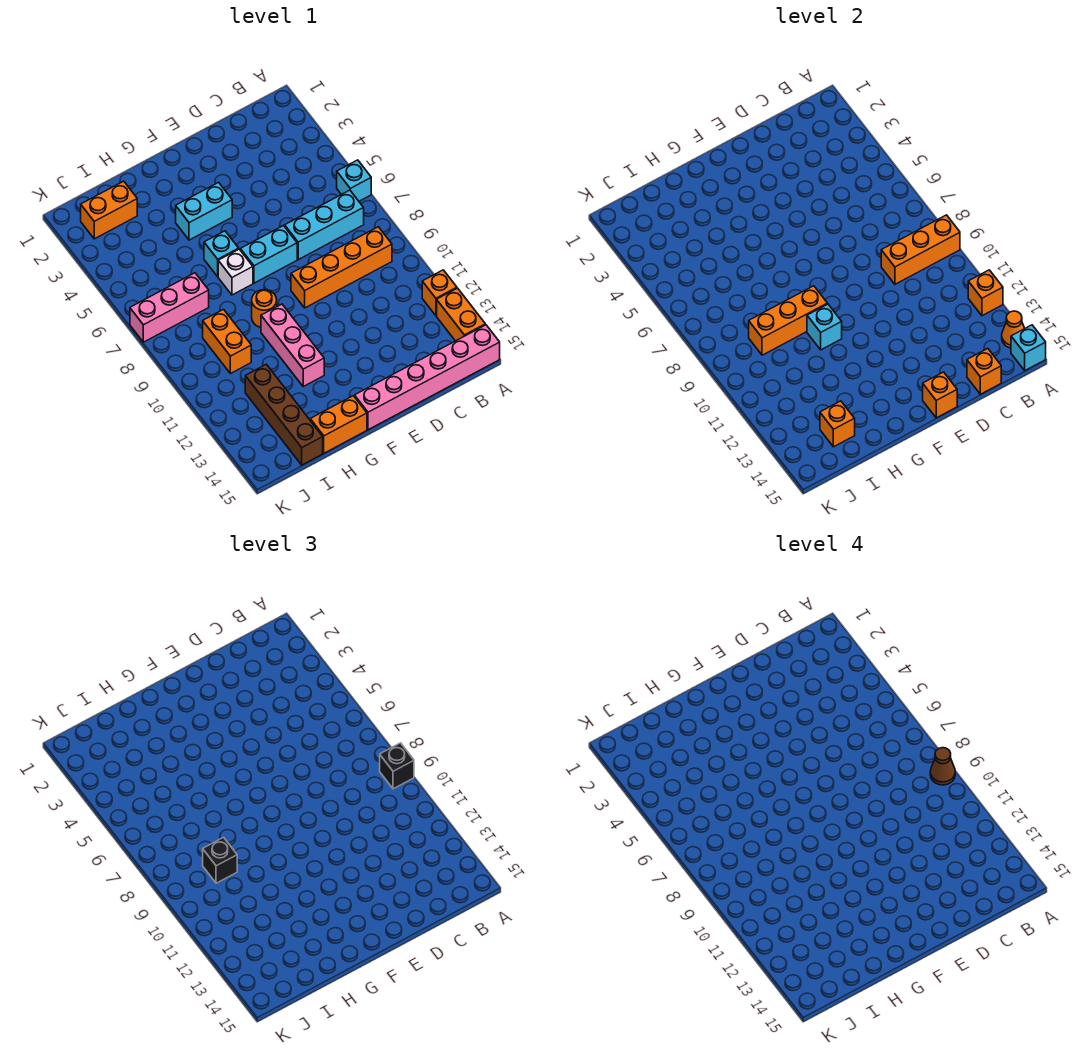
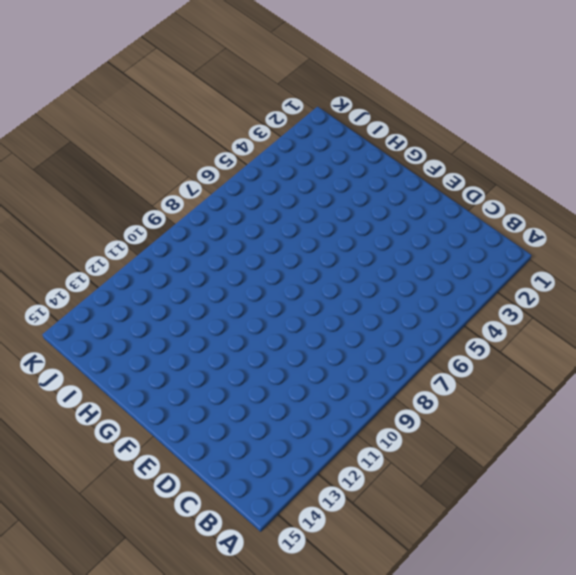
none -> cyan 1x1 brick [337,160,371,201]
none -> orange 1x1 brick [422,270,457,316]
none -> orange 1x2 brick [437,288,485,341]

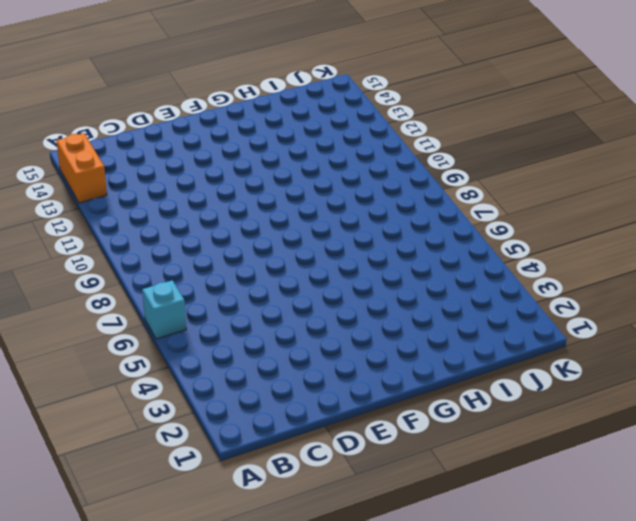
none -> orange 1x1 brick [422,270,457,316]
none -> pink 1x6 brick [354,325,500,430]
none -> cyan 1x3 brick [285,190,364,260]

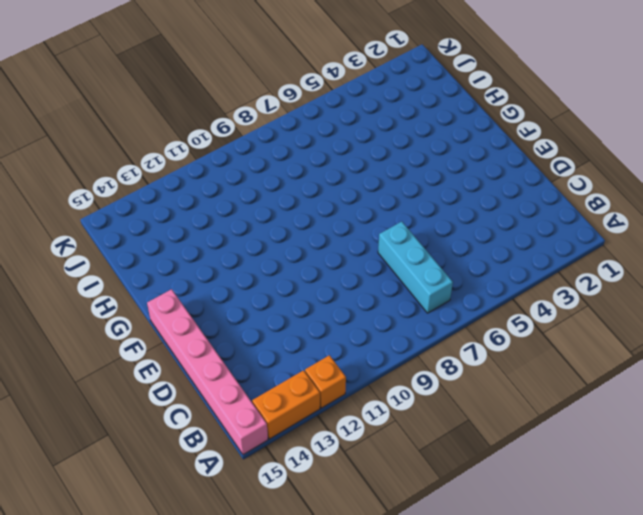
none -> cyan 1x1 brick [337,160,371,201]
none -> orange 1x4 brick [291,227,392,308]
none -> cyan 1x2 brick [240,226,297,283]

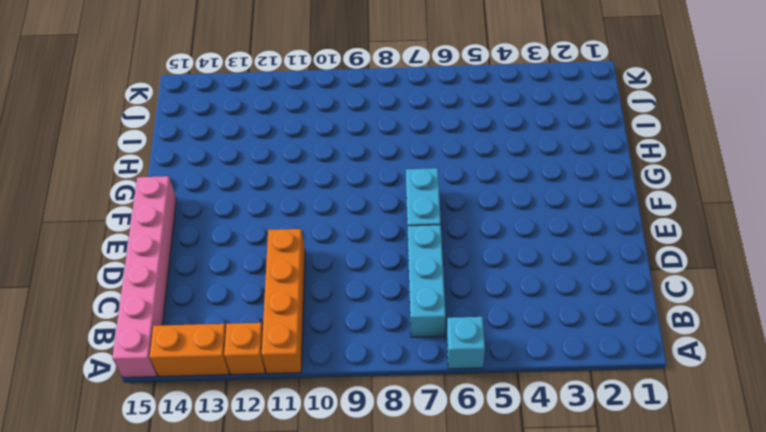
orange 1x4 brick [262,229,305,374] -> orange 1x4 brick moved to [291,227,392,308]
none -> cyan 1x2 brick [176,182,232,240]
none -> cyan 1x1 brick [204,231,239,276]
none -> white 1x1 brick [218,249,253,295]

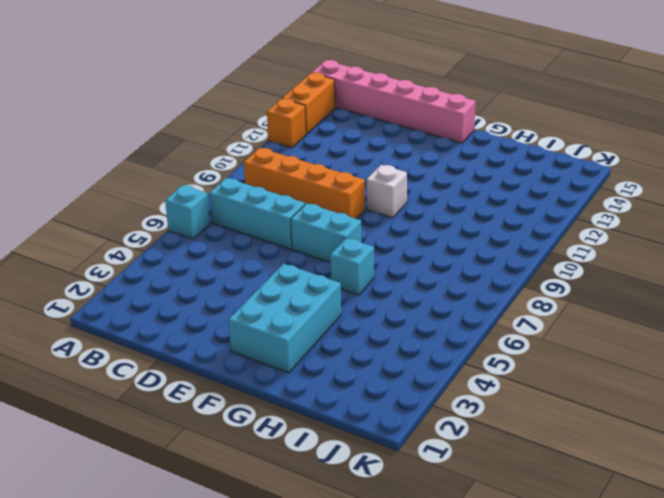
cyan 2x3 brick [228,264,341,373] -> cyan 1x2 brick [176,182,232,240]
white 1x1 brick [367,165,407,218] -> white 1x1 brick moved to [218,249,253,295]
none -> orange 1x1 round brick [252,290,277,327]
none -> pink 1x3 brick [261,304,324,386]
none -> orange 1x2 brick [310,396,367,453]

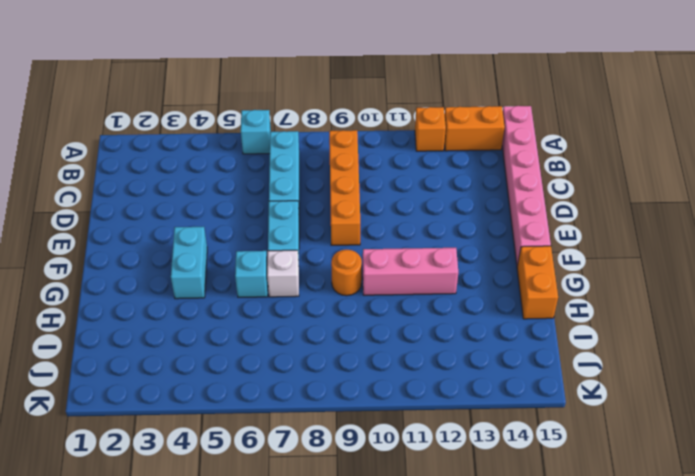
none -> orange 1x2 brick [81,181,137,239]
none -> pink 1x3 brick [130,273,209,342]
none -> orange 1x2 brick [203,310,251,374]

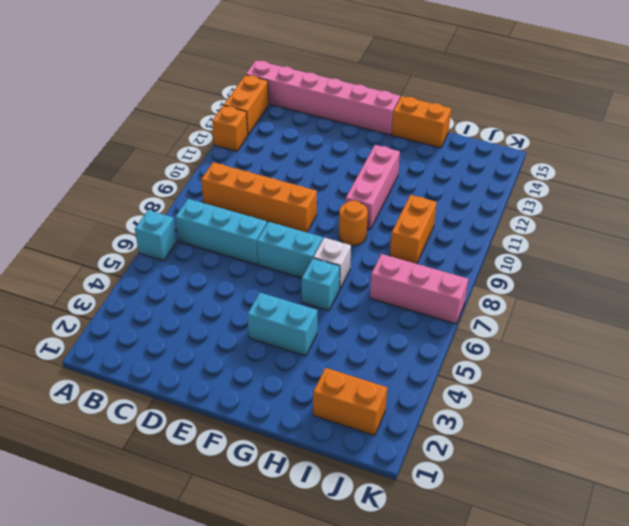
none -> brown 1x4 brick [245,364,323,465]
none -> orange 1x3 brick [881,215,960,284]
none -> orange 1x1 brick [968,270,1003,316]

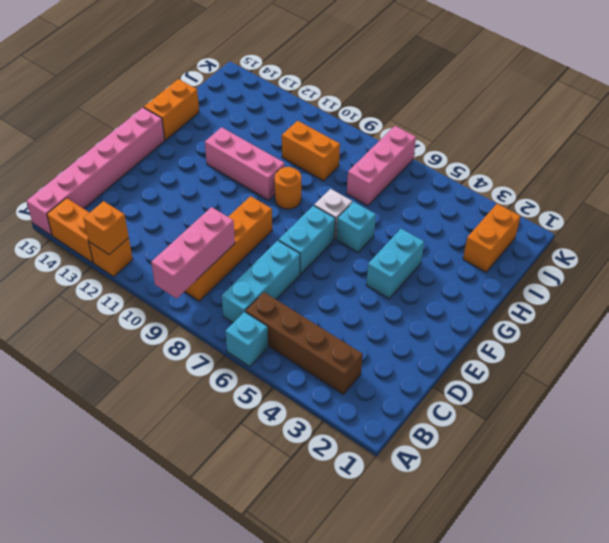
pink 1x3 brick [151,207,235,298] -> orange 1x3 brick [881,215,960,284]
brown 1x4 brick [245,292,363,394] -> brown 1x4 brick moved to [245,364,323,465]
none -> orange 1x1 cone [1002,311,1025,348]
none -> cyan 1x1 brick [1011,325,1046,370]
none -> orange 1x1 brick [967,349,1001,394]

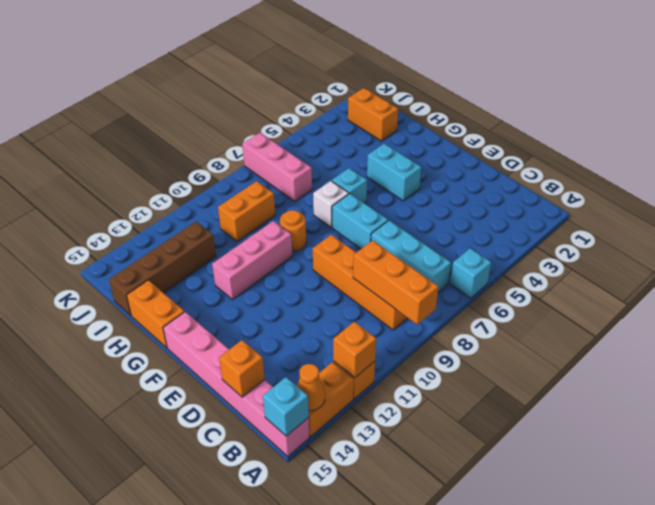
none -> orange 1x1 brick [923,372,957,418]
none -> orange 1x3 brick [749,286,827,355]
none -> cyan 1x1 brick [807,304,842,350]

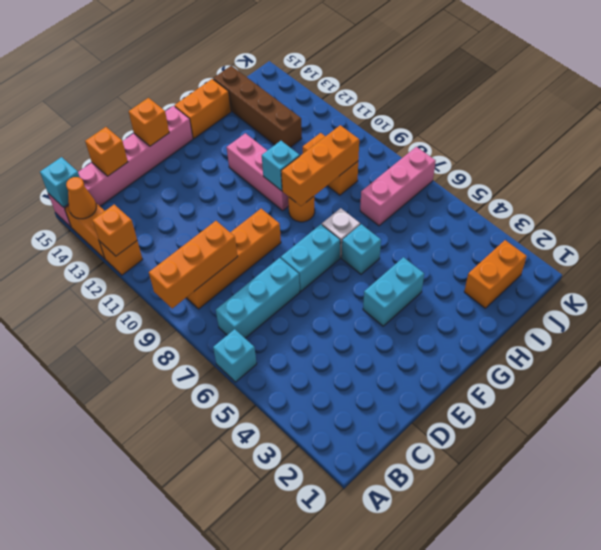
none -> orange 1x1 brick [820,401,855,447]
none -> black 1x1 brick [380,743,414,789]
none -> black 1x1 brick [203,838,237,883]

